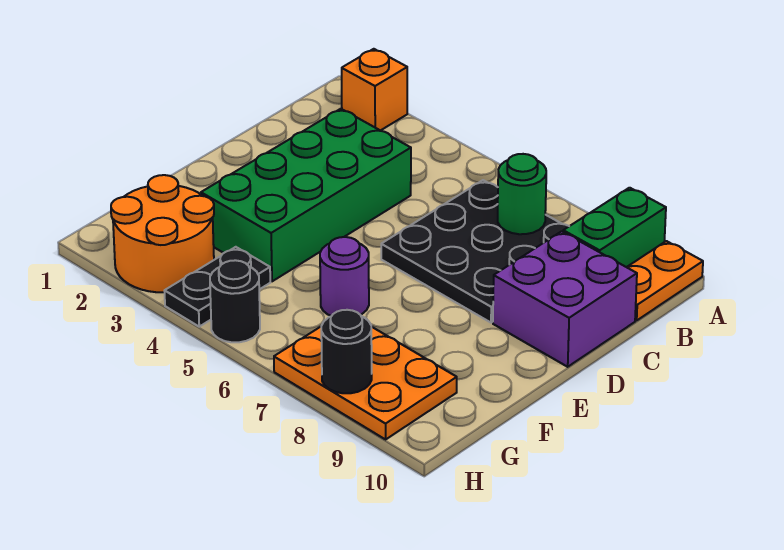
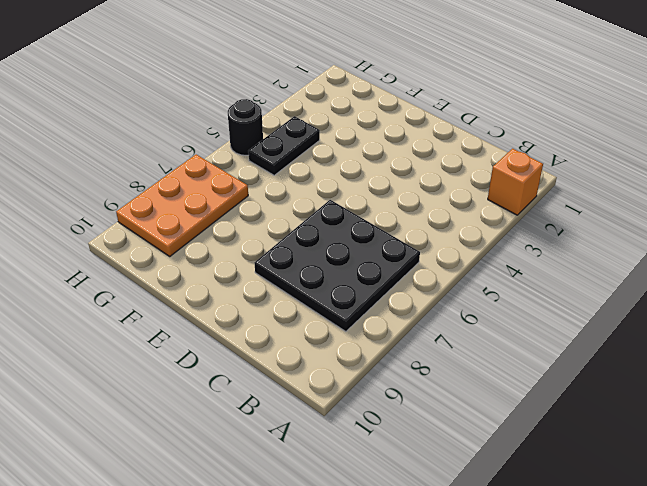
black 1x2 plate [248,116,320,175] -> black 1x2 plate turned to [165,247,270,327]
none -> green 1x2 brick [563,188,666,267]
none -> orange 1x2 plate [627,241,703,321]
none -> green 2x4 brick [201,109,411,281]

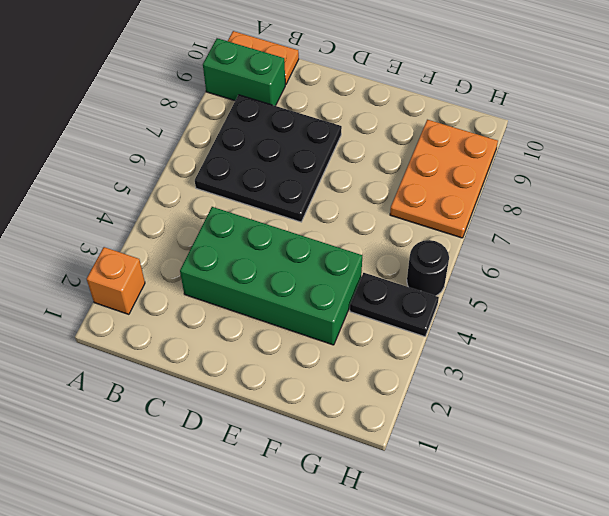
none -> purple 2x2 brick [493,231,637,367]
none -> purple 1x1 round brick [320,237,369,316]
none -> orange 2x2 round brick [111,175,214,292]

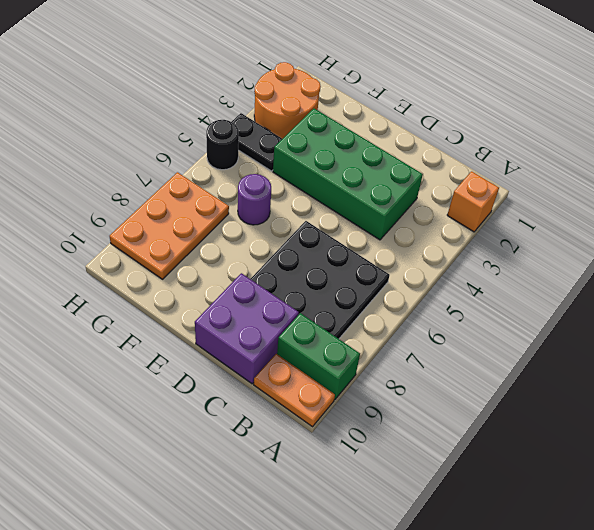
none -> green 1x1 round brick [498,154,546,234]
none -> black 1x1 round brick [321,310,372,393]

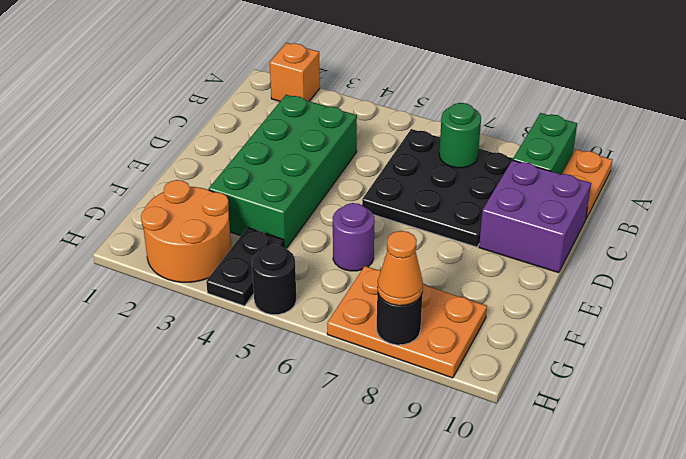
orange 1x1 cone [377,231,423,306] -> none

